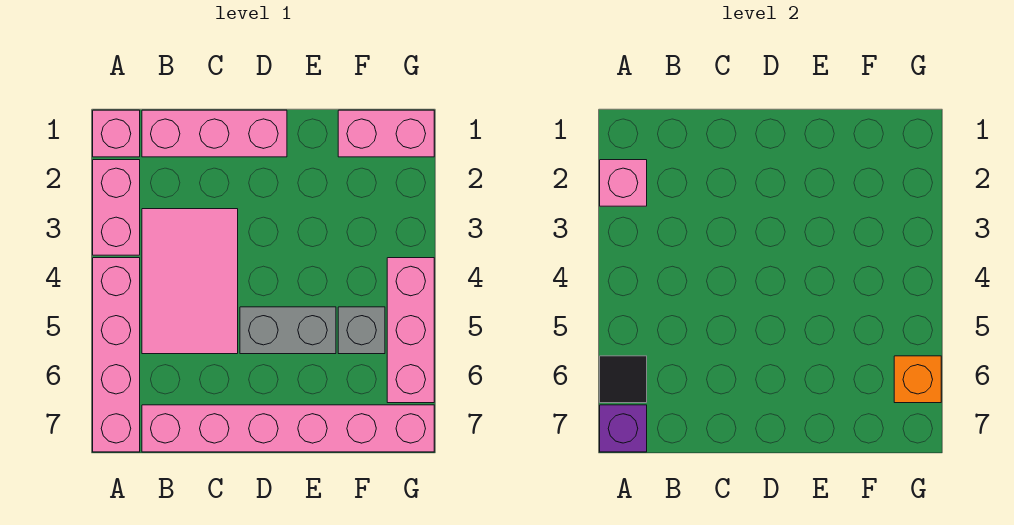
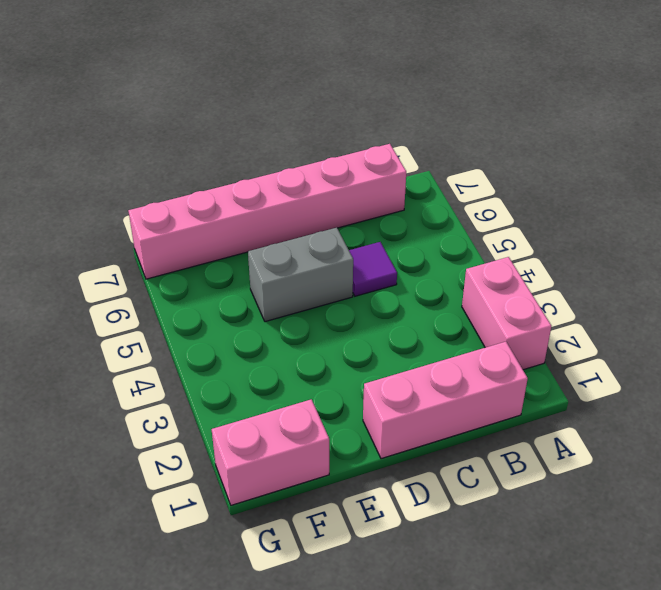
purple 1x1 tile [349,242,397,296] -> pink 2x3 tile [142,209,238,354]
none -> pink 1x1 brick [93,110,140,157]
none -> pink 1x4 brick [93,258,140,452]
none -> grey 1x1 brick [338,307,385,354]

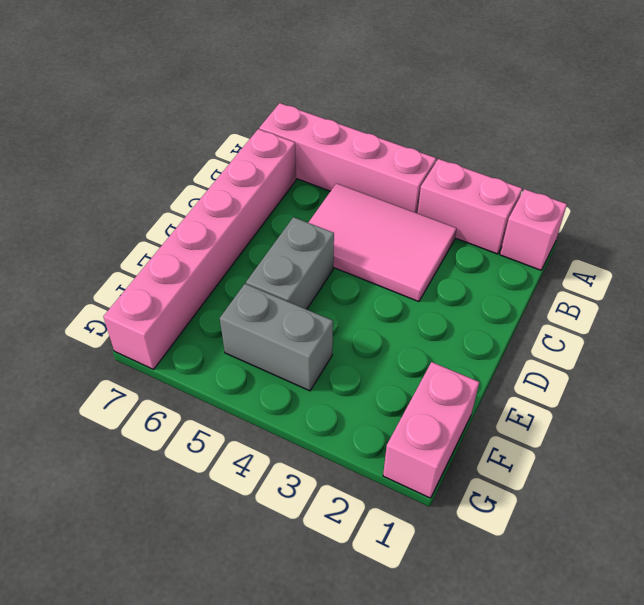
grey 1x2 brick [220,284,333,391] -> grey 1x1 brick [338,307,385,354]
none -> pink 1x3 brick [142,110,287,157]
none -> pink 1x3 brick [387,258,434,403]
none -> pink 1x1 brick [600,160,647,206]

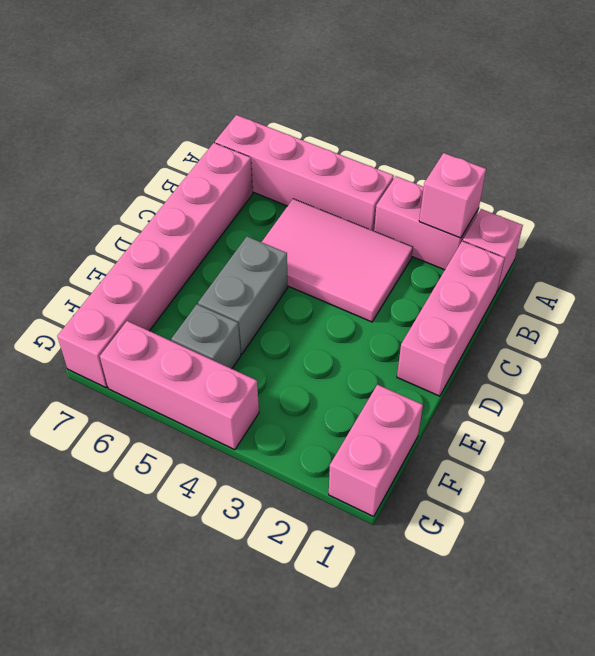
none -> black 1x1 tile [600,356,647,403]
none -> purple 1x1 brick [600,405,647,452]
none -> orange 1x1 brick [894,356,941,403]

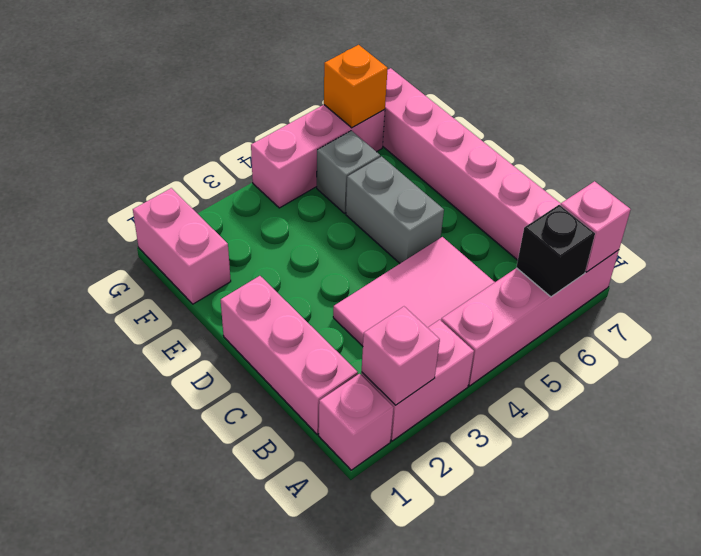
black 1x1 brick [516,205,595,297] -> black 1x1 tile [600,356,647,403]
pink 1x1 brick [560,181,631,272] -> purple 1x1 brick [600,405,647,452]

